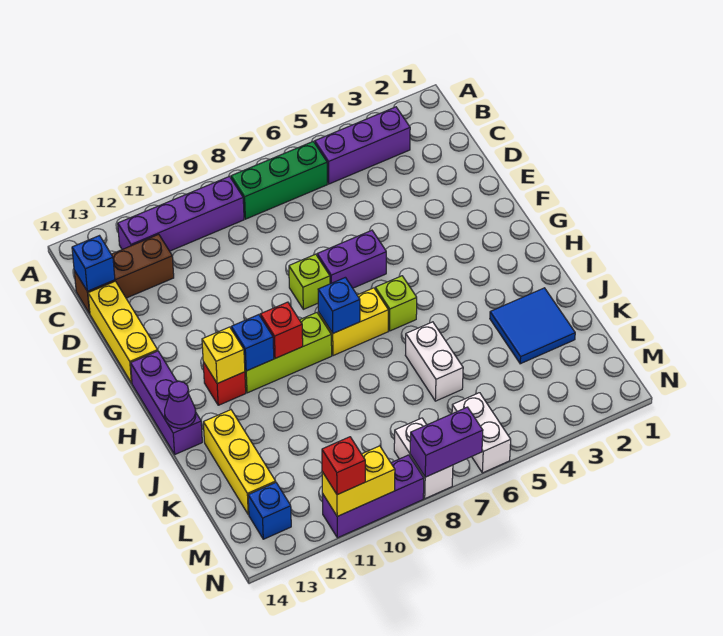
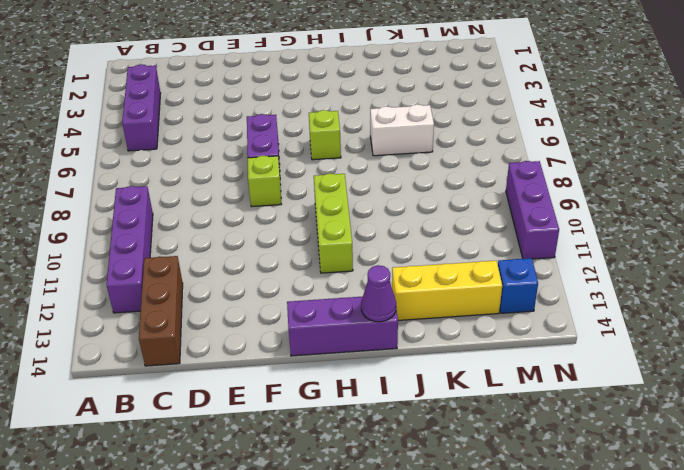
none -> green 1x3 brick [231,142,327,219]
none -> yellow 1x3 brick [88,281,158,383]
none -> yellow 1x2 brick [319,288,388,356]

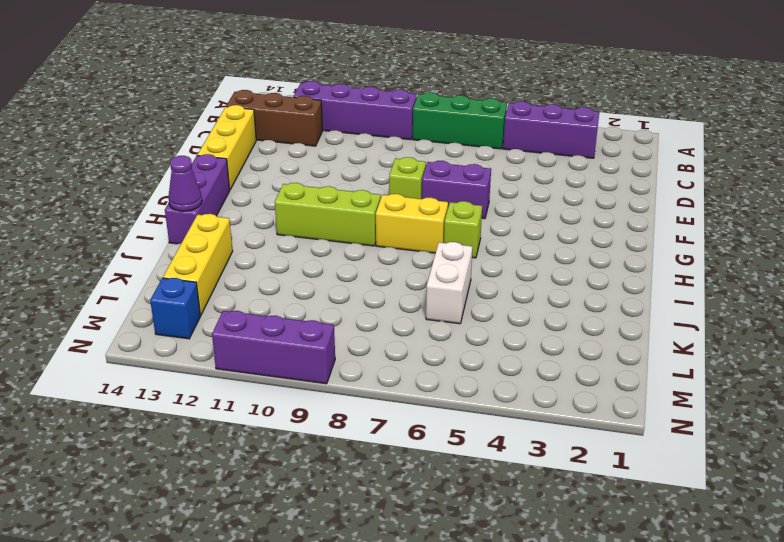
none -> red 1x1 brick [203,362,246,405]
none -> blue 2x2 tile [490,288,575,364]
none -> white 1x2 brick [452,393,511,473]

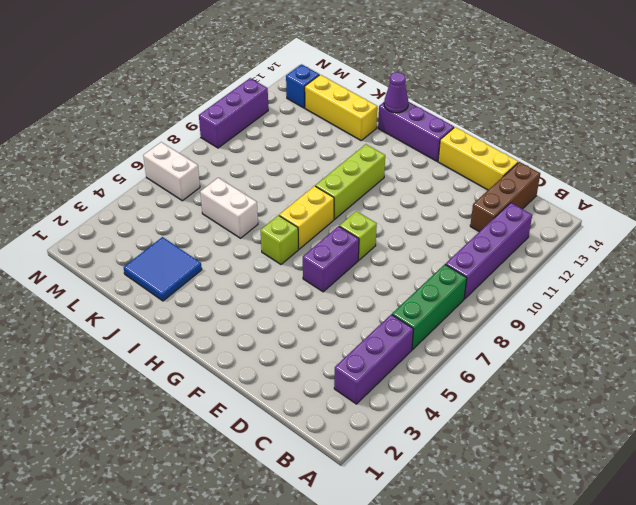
none -> red 1x1 brick [203,362,246,405]
none -> white 1x2 brick [394,418,453,499]
none -> blue 1x1 brick [72,236,115,291]

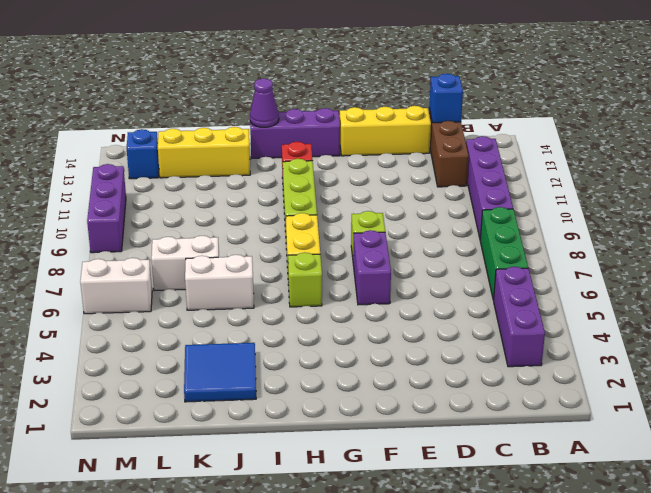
white 1x2 brick [151,236,219,291] -> white 1x2 brick moved to [394,418,453,499]
none -> blue 1x1 brick [318,277,360,333]
none -> red 1x1 brick [260,302,303,358]
none -> blue 1x1 brick [231,315,274,371]

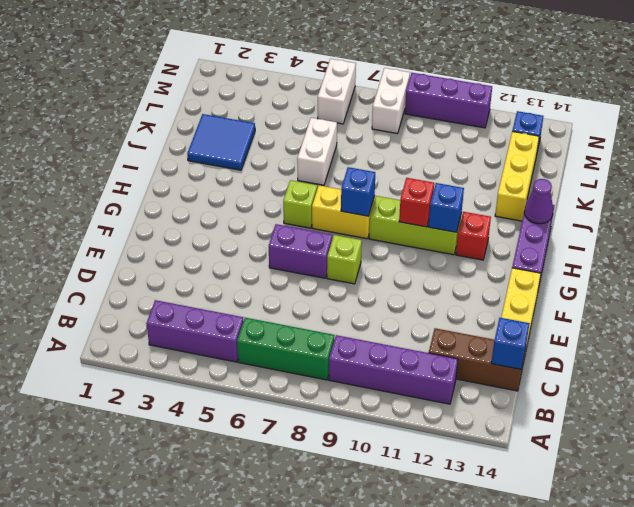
none -> yellow 1x1 brick [202,327,245,384]
none -> purple 1x2 brick [410,407,483,477]
none -> yellow 1x2 brick [322,446,395,516]

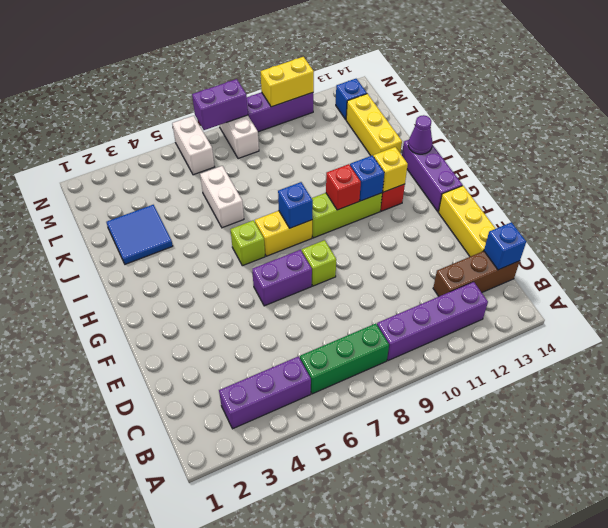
none -> red 1x1 brick [322,437,365,495]

